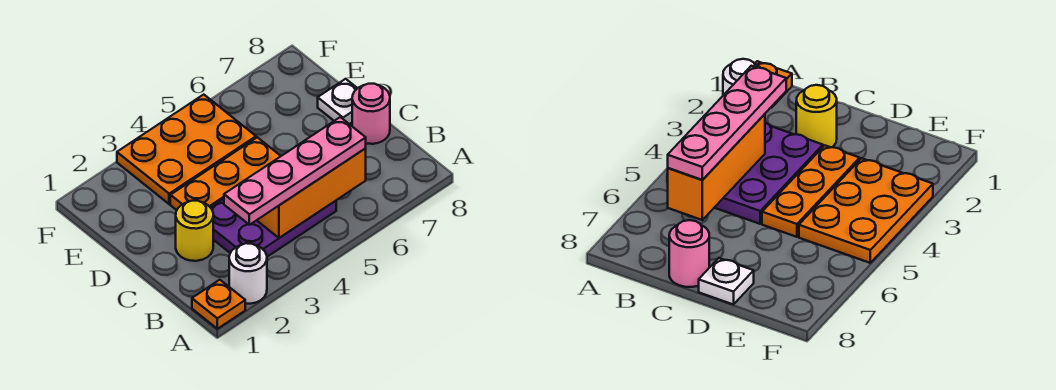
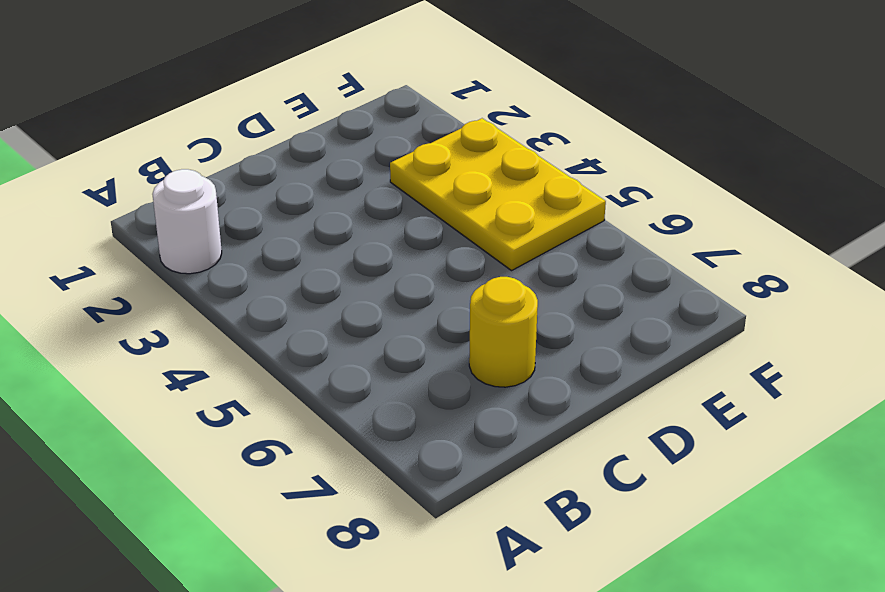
yellow 1x1 round brick [469,277,538,387] -> yellow 1x1 round brick moved to [176,201,213,261]
yellow 2x3 plate [390,118,606,271] -> orange 2x3 plate [117,95,256,204]
none -> orange 1x1 plate [192,280,245,329]
none -> purple 2x3 plate [210,199,336,257]

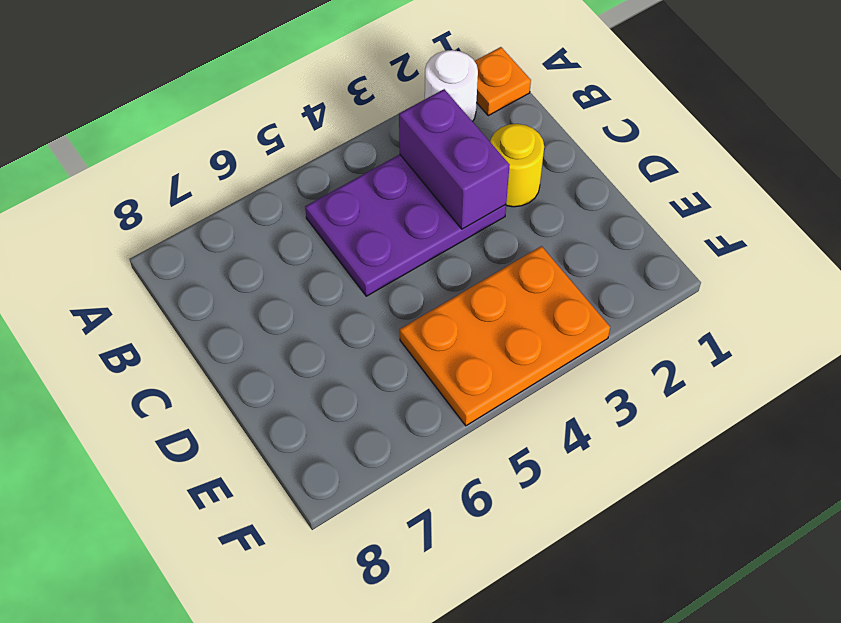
purple 1x2 brick [399,89,510,229] -> none
none -> pink 1x1 round brick [352,84,390,144]
none -> orange 1x3 plate [170,137,281,210]

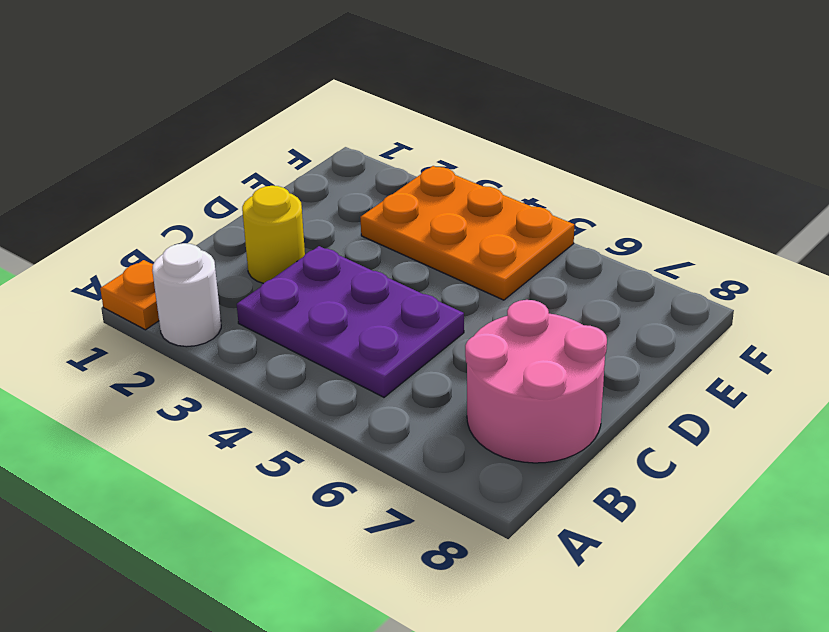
pink 2x2 round brick [465,300,607,463] -> pink 1x1 round brick [352,84,390,144]
none -> orange 1x3 plate [170,137,281,210]
none -> white 1x1 plate [318,79,357,124]

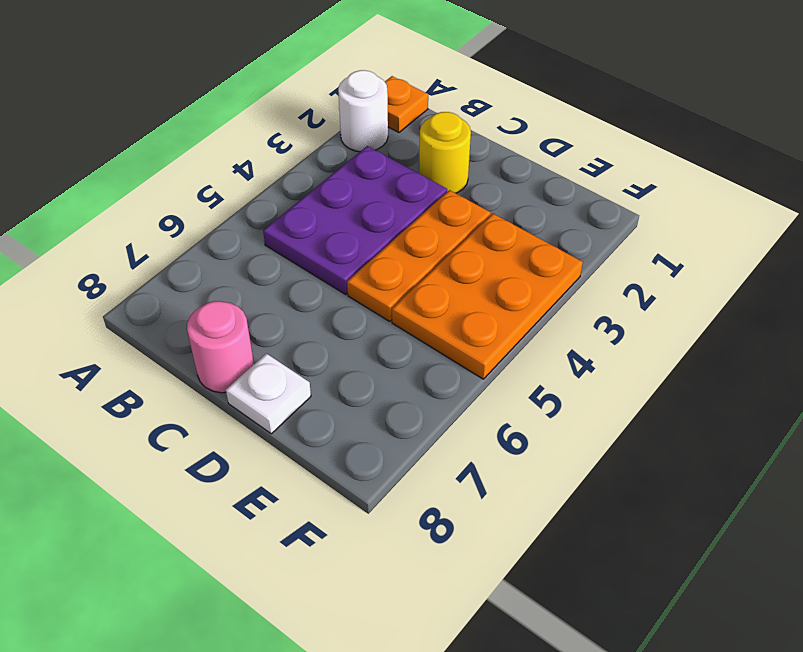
none -> orange 1x3 brick [257,148,366,238]
none -> pink 1x4 plate [224,117,366,225]

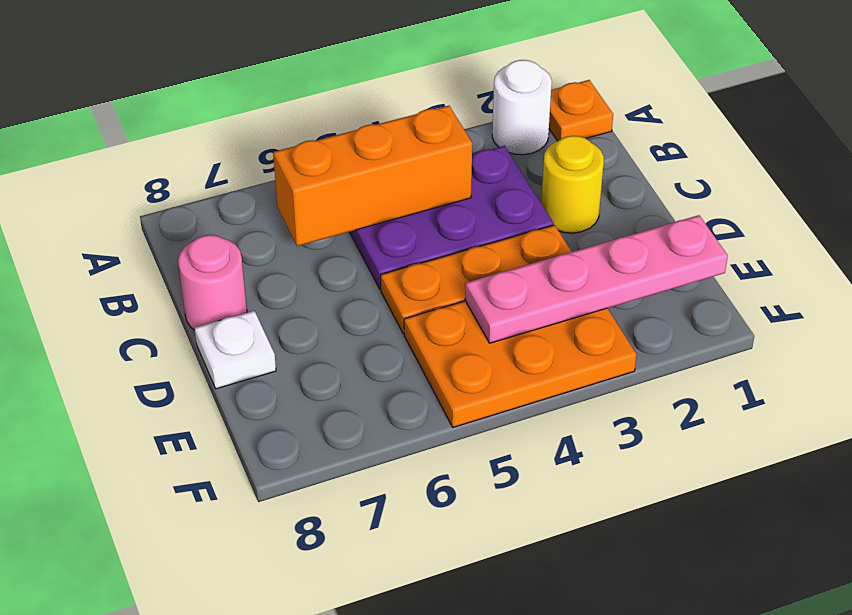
pink 1x4 plate [465,215,728,343] -> pink 1x4 plate moved to [224,117,366,225]

